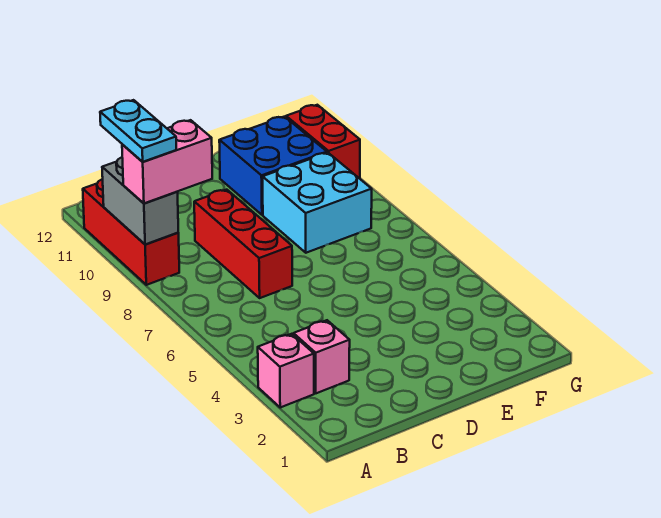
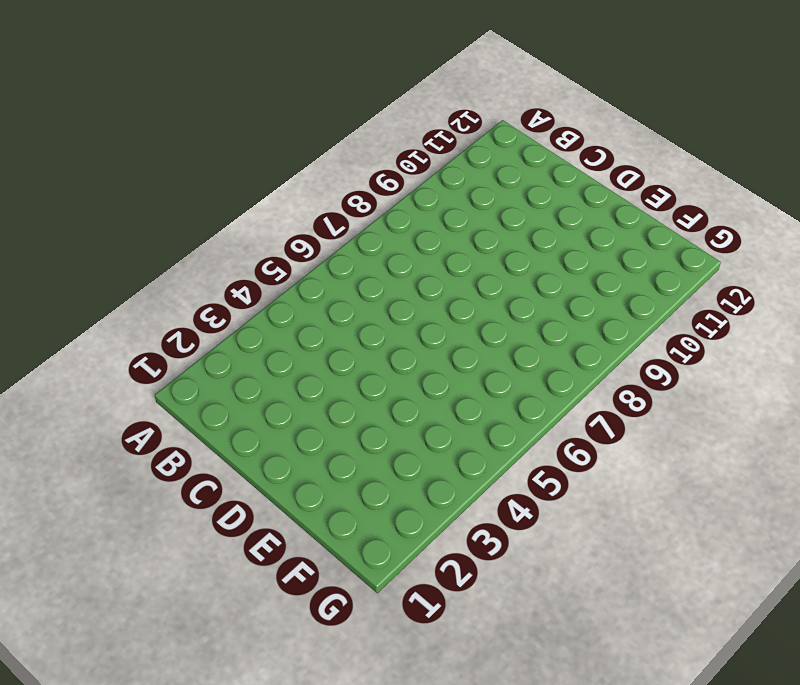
none -> pink 1x1 brick [258,334,314,407]
none -> red 1x3 brick [83,179,179,285]

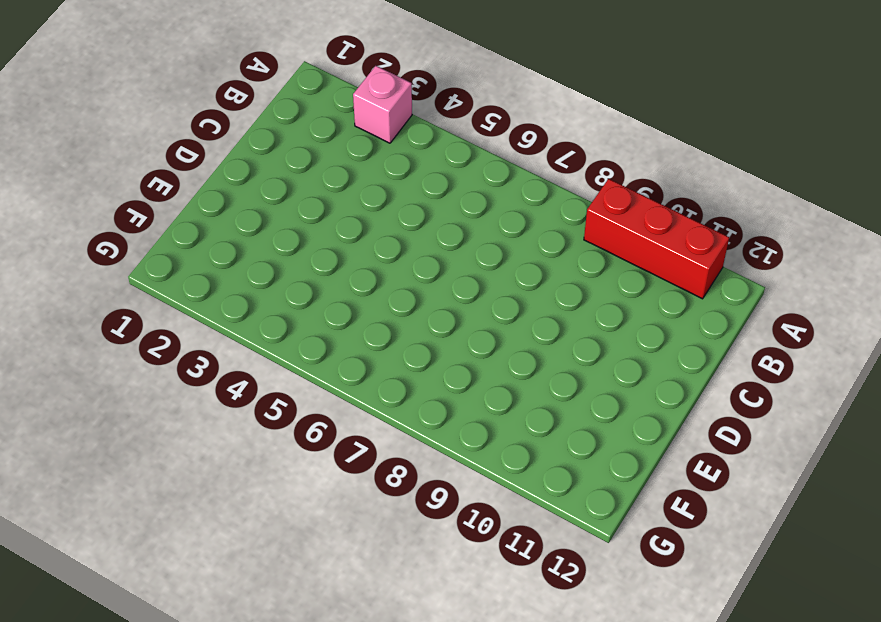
none -> pink 1x1 brick [293,320,350,393]
none -> red 1x3 brick [194,190,292,298]

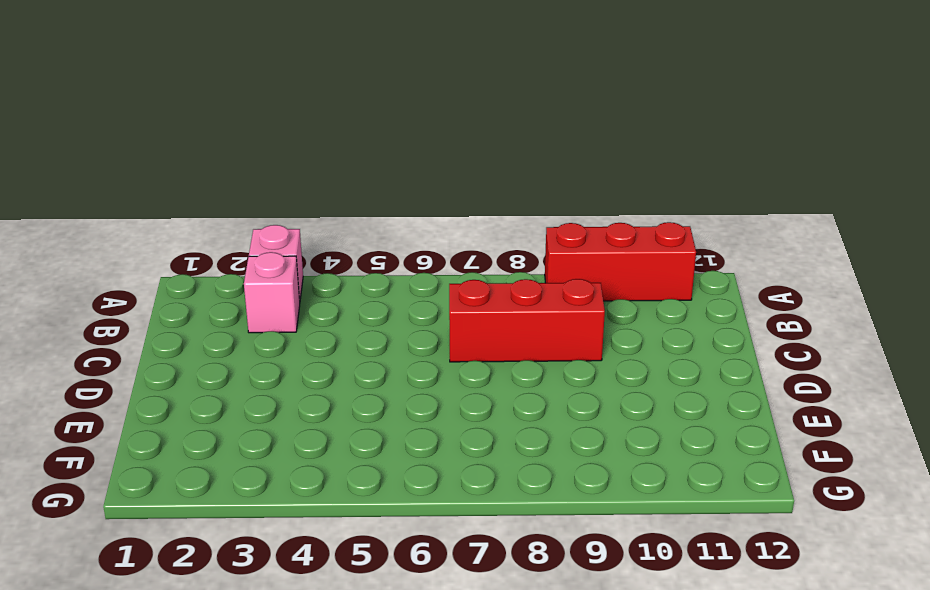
none -> cyan 2x2 brick [263,153,372,253]
none -> blue 2x2 brick [219,117,327,215]

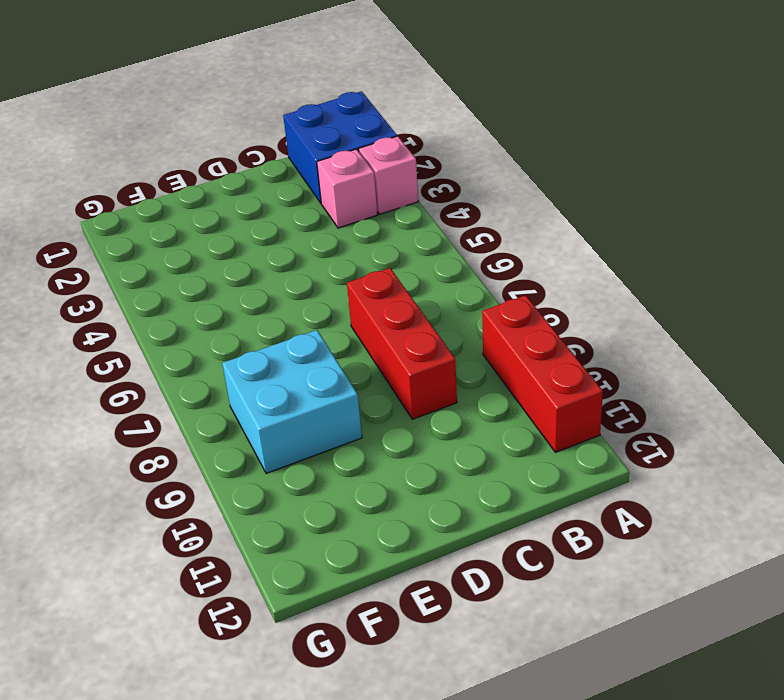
blue 2x2 brick [283,91,397,203] -> blue 2x2 brick moved to [219,117,327,215]
none -> red 1x2 brick [286,105,360,179]
none -> grey 1x2 brick [102,157,178,244]

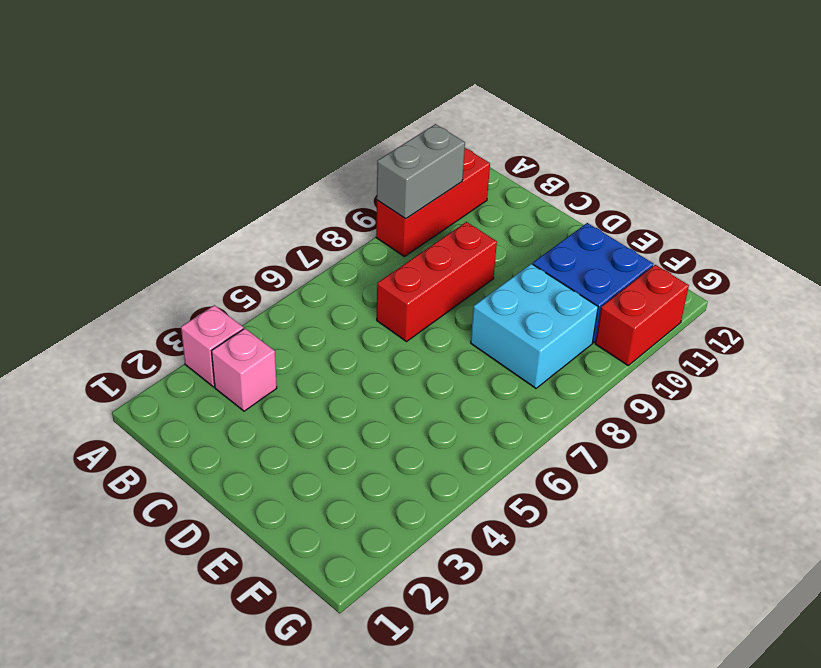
none -> pink 1x2 brick [122,120,212,204]
none -> cyan 1x2 plate [100,100,176,162]

